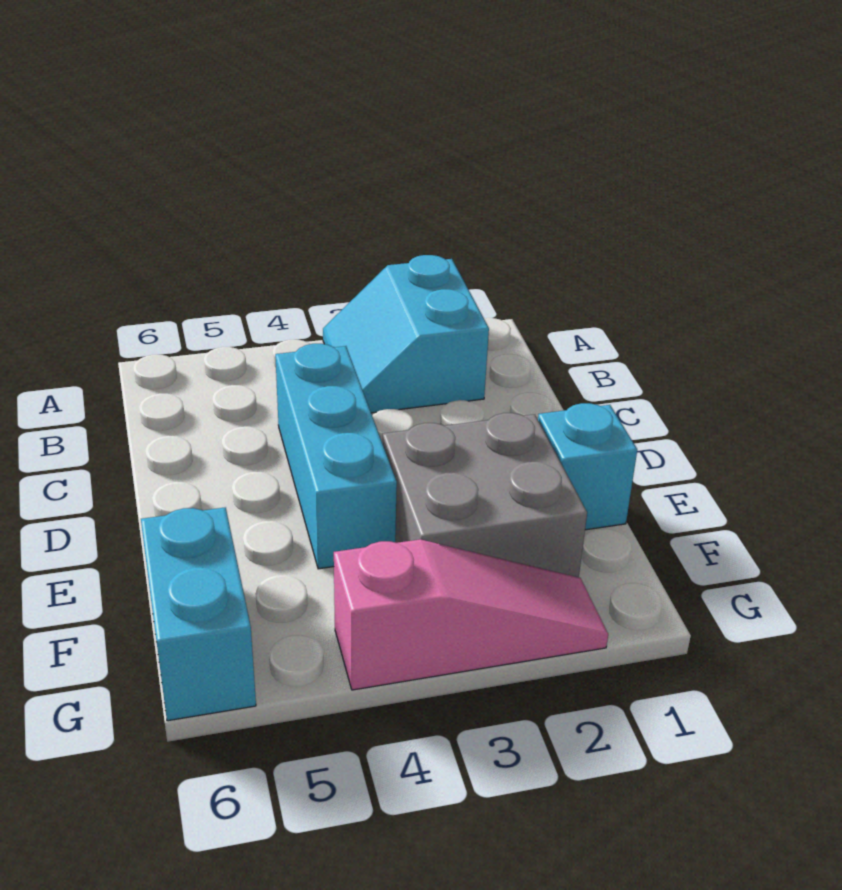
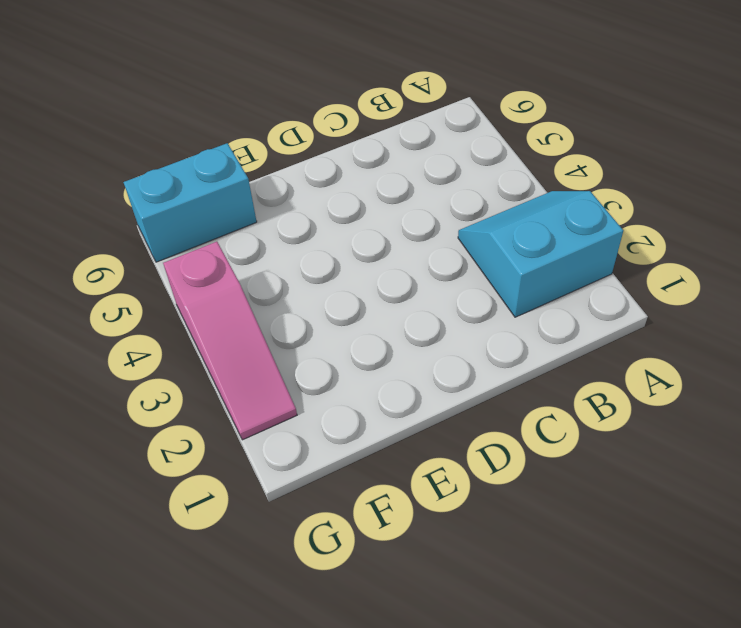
none -> cyan 1x3 brick [275,344,397,569]
none -> cyan 1x1 brick [538,403,637,530]

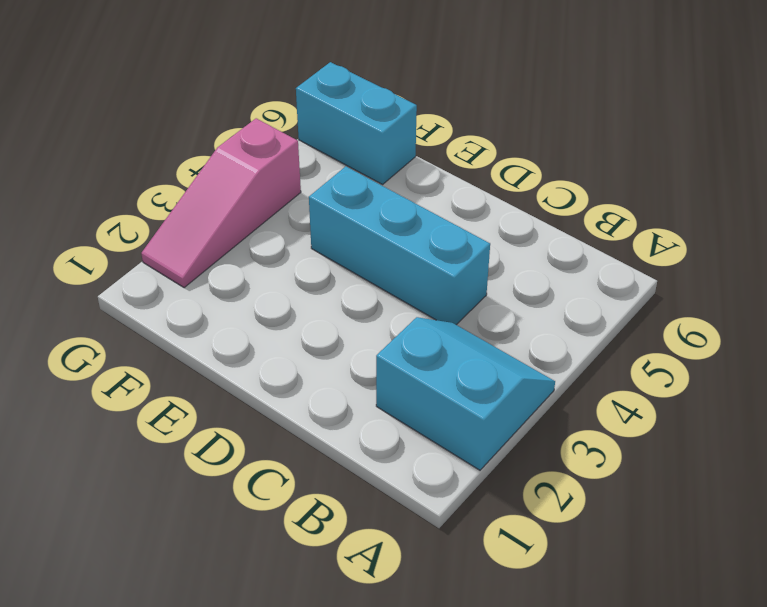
none -> cyan 1x1 brick [538,403,637,530]
none -> grey 2x2 brick [383,413,587,577]

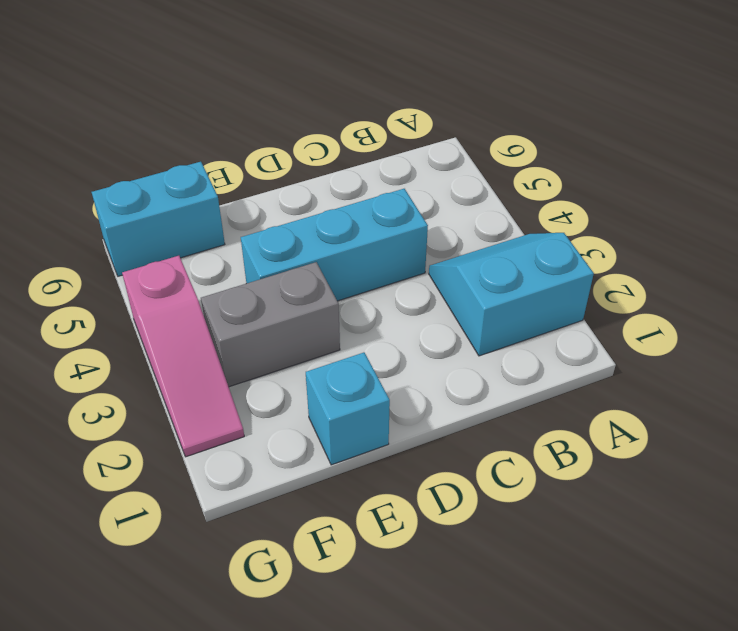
grey 1x2 brick [201,262,340,387] -> grey 2x2 brick [383,413,587,577]

